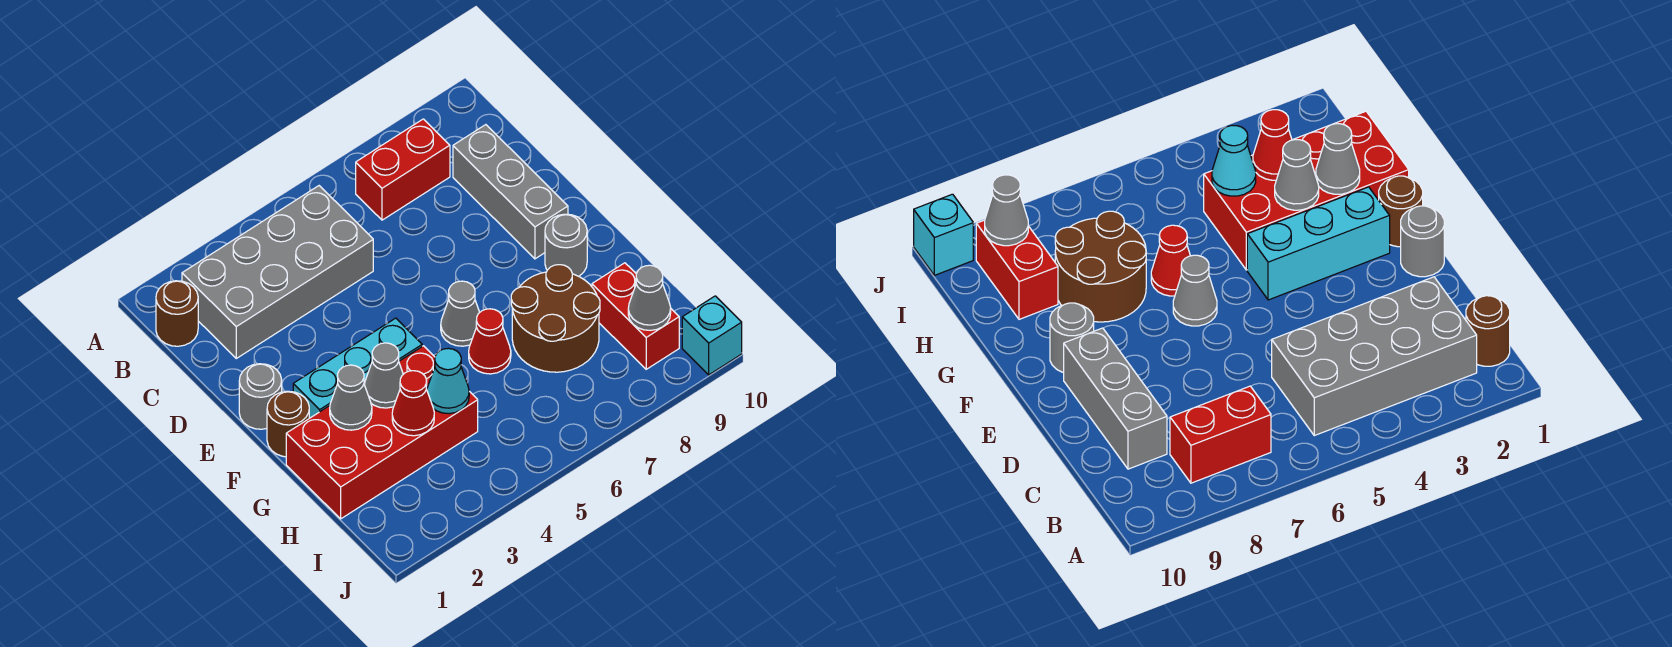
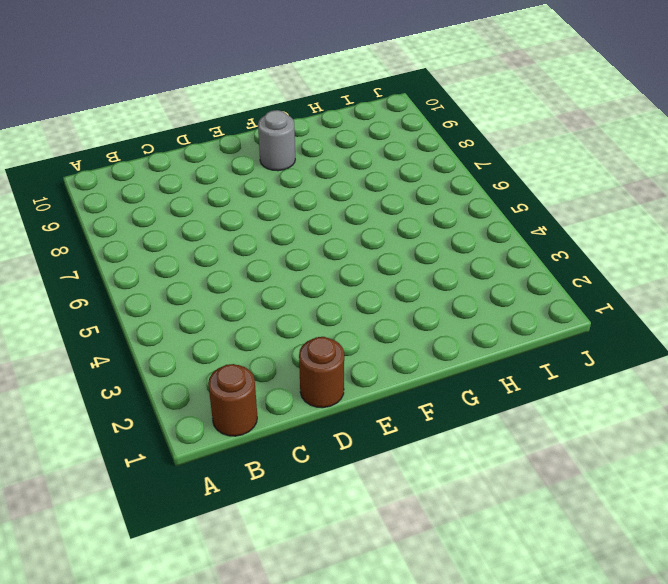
brown 1x1 round brick [299,337,344,408] -> brown 1x1 round brick moved to [267,391,309,457]
none -> grey 2x4 brick [182,186,373,358]
none -> red 1x2 brick [356,119,450,220]
none -> grey 1x3 brick [453,125,568,259]

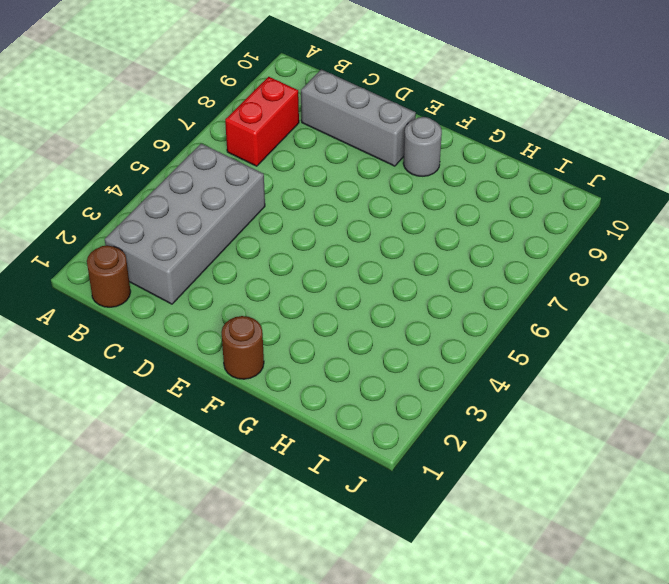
none -> grey 1x1 round brick [239,364,282,429]
none -> cyan 1x3 brick [293,318,422,418]
none -> grey 1x1 cone [441,281,480,346]

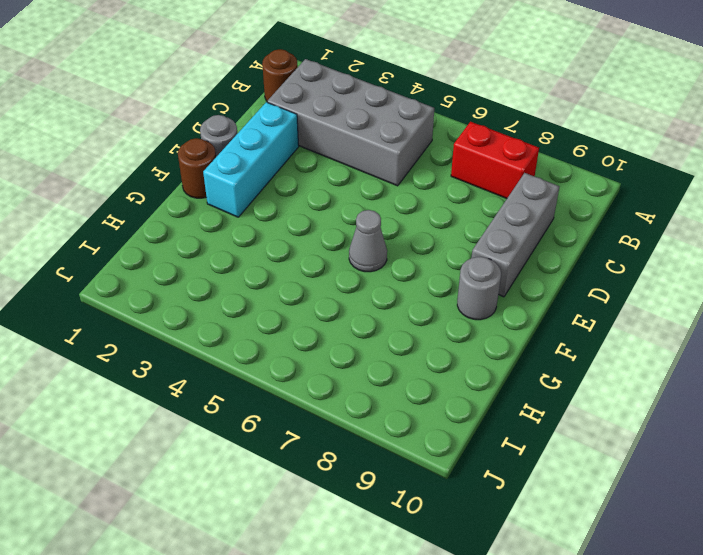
cyan 1x3 brick [203,102,299,217] -> cyan 1x3 brick turned to [293,318,422,418]
none -> red 2x4 brick [286,346,478,519]
none -> red 1x1 cone [469,309,511,374]
none -> brown 2x2 round brick [511,265,600,372]

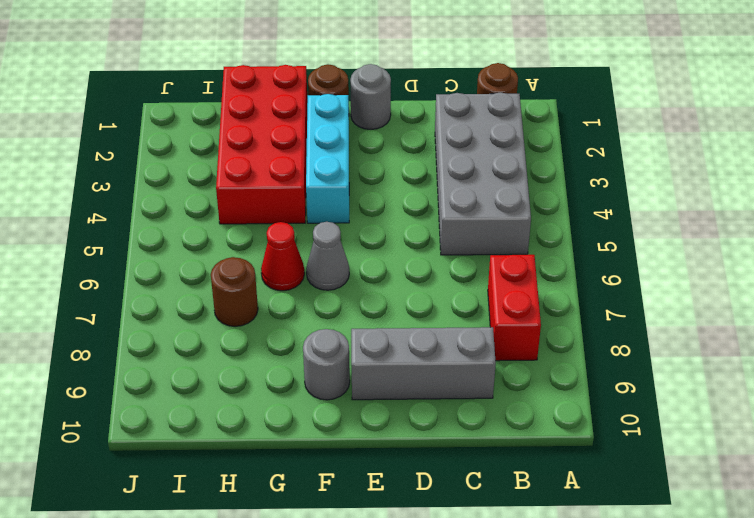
brown 1x1 round brick [211,257,258,327] -> brown 2x2 round brick [511,265,600,372]
none -> red 1x2 brick [592,263,679,369]
none -> cyan 1x1 brick [682,296,742,375]
none -> grey 1x1 cone [330,365,372,430]

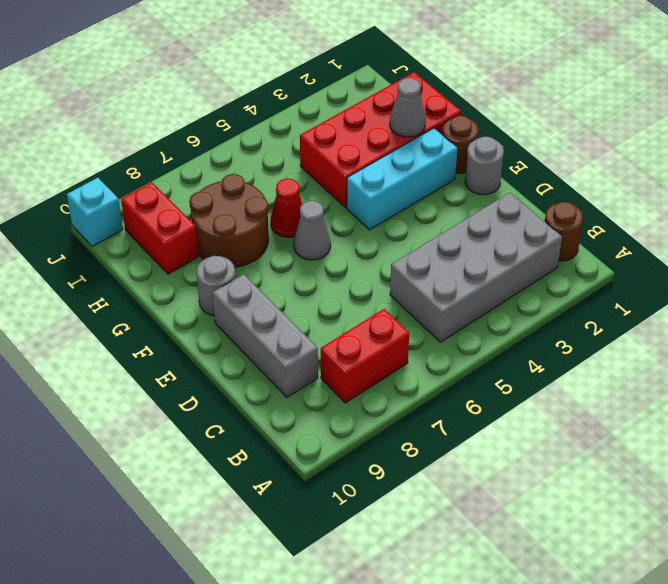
none -> grey 1x1 cone [365,343,403,408]
none -> red 1x1 cone [392,371,434,436]
none -> cyan 1x1 cone [427,348,469,414]

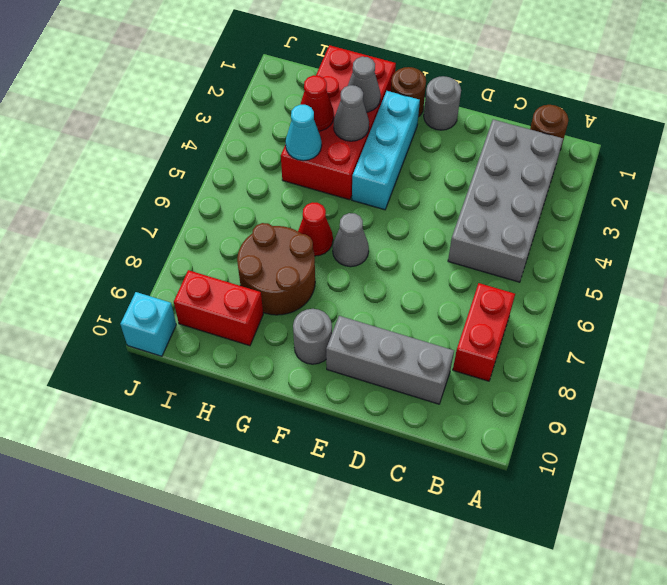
none -> grey 1x1 cone [628,265,671,330]

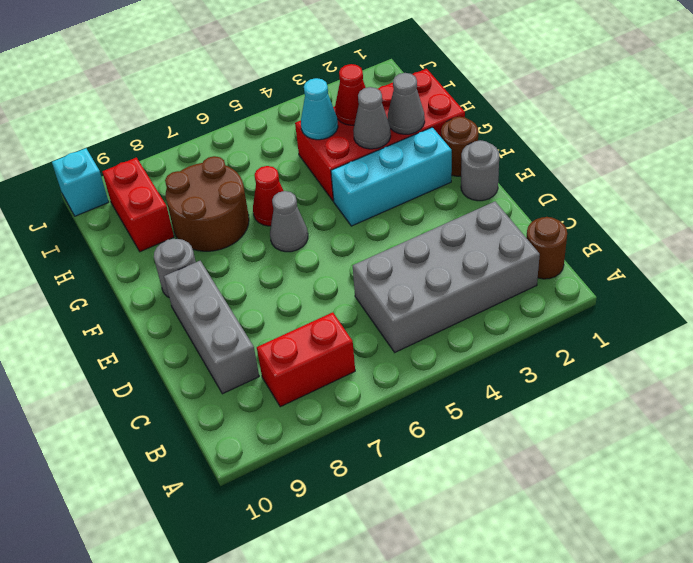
none -> grey 1x1 cone [628,265,671,330]

